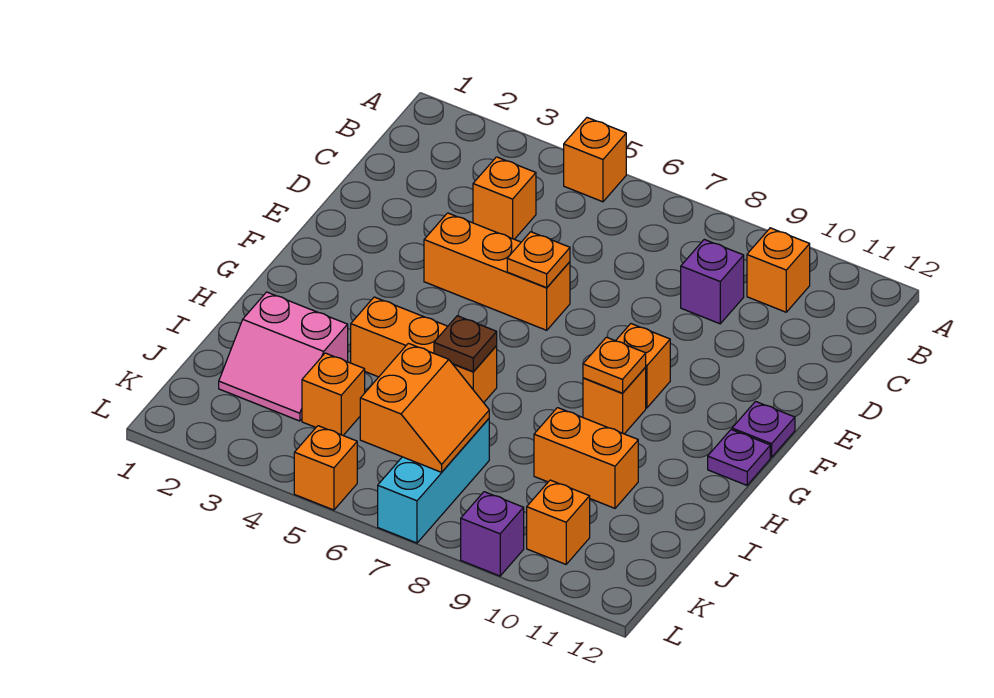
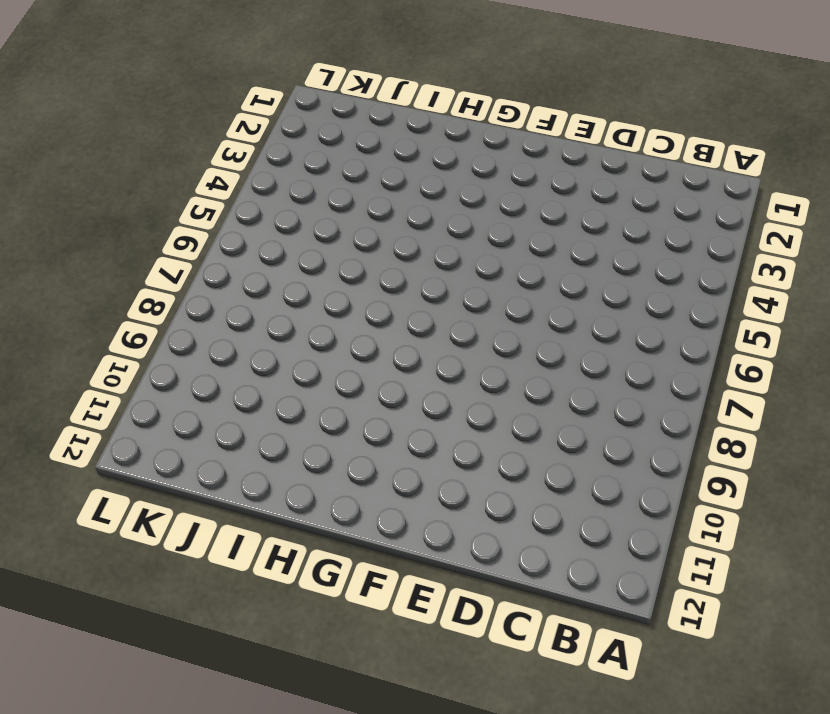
none -> orange 1x1 brick [564,118,626,202]
none -> orange 1x1 brick [747,228,810,312]
none -> orange 1x1 brick [473,157,536,239]

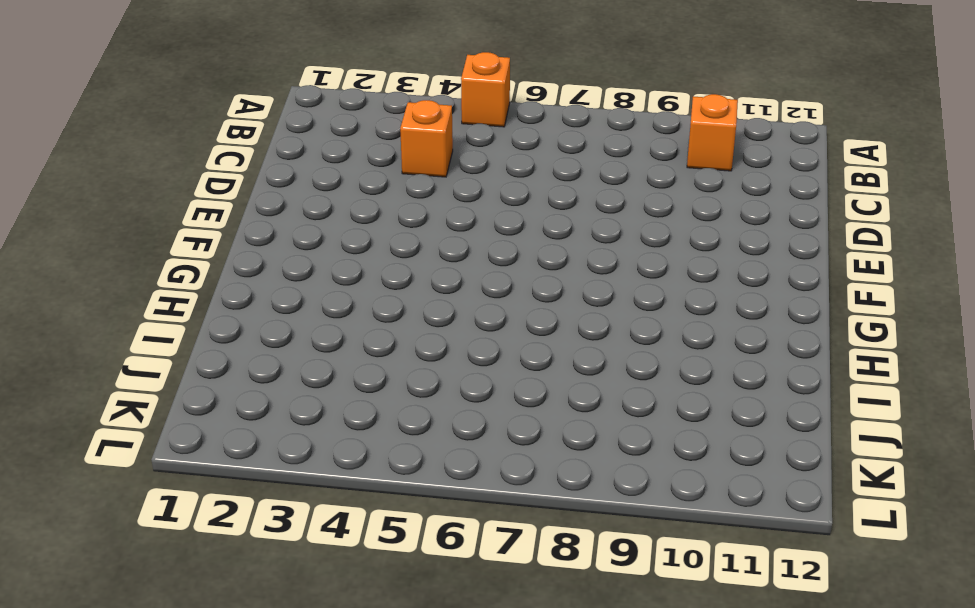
none -> purple 1x1 brick [681,239,744,324]
none -> orange 1x3 brick [424,213,570,330]
none -> orange 1x1 brick [616,324,670,408]

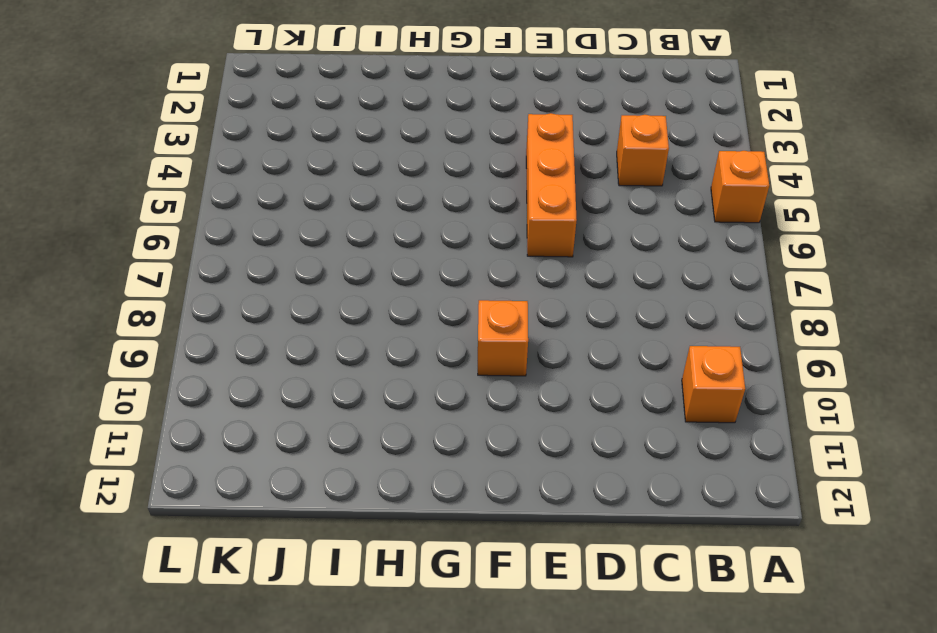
none -> purple 1x1 brick [681,239,744,324]
none -> purple 1x1 plate [732,402,795,457]
none -> orange 1x1 brick [583,368,646,434]

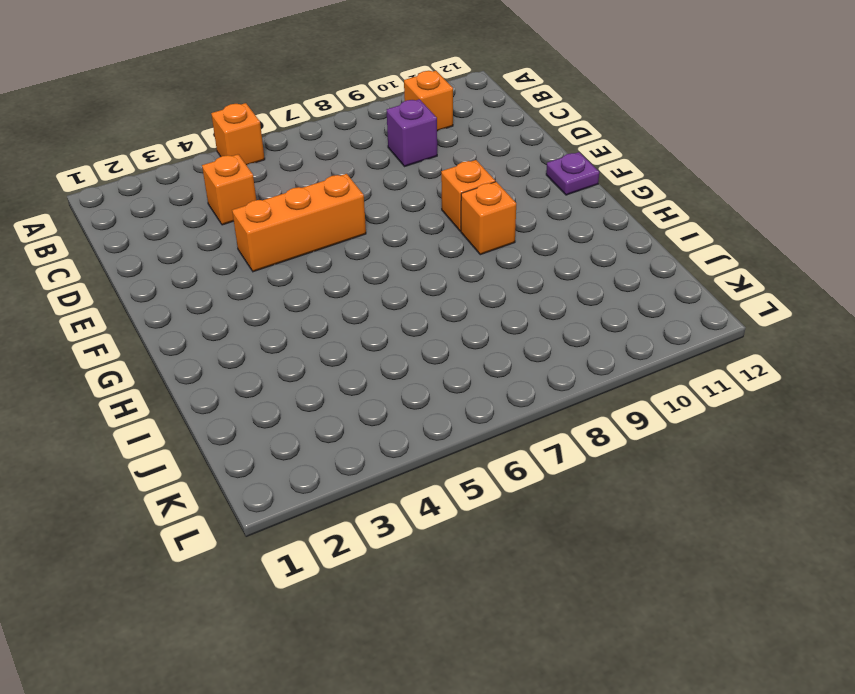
none -> purple 1x1 plate [708,430,770,485]
none -> orange 1x3 brick [351,297,497,403]
none -> pink 2x2 slope [219,292,348,421]

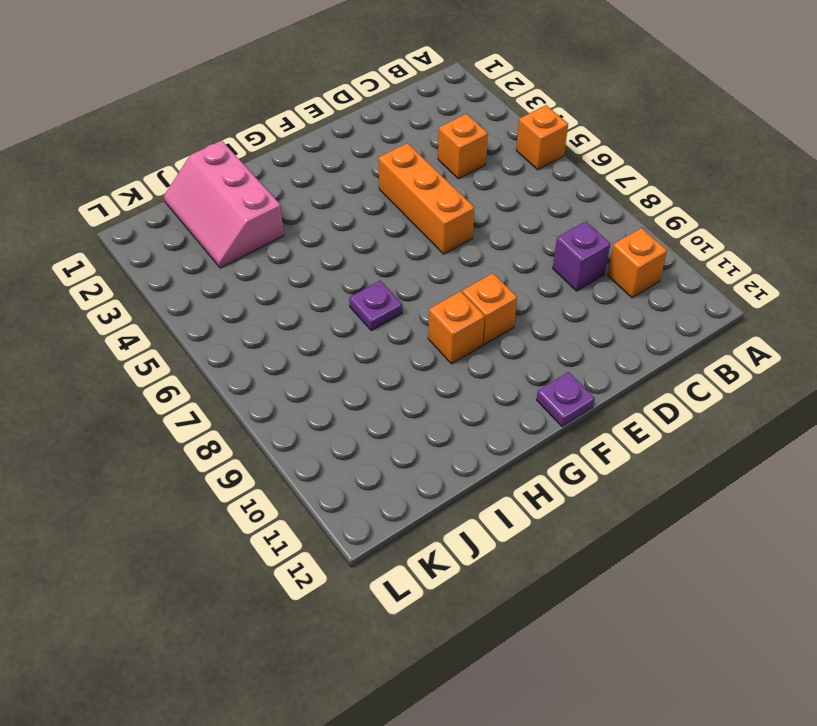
purple 1x1 plate [349,281,402,331] -> purple 1x1 plate moved to [708,430,770,485]
pink 2x3 slope [164,140,284,268] -> pink 2x2 slope [219,292,348,421]
none -> orange 1x3 brick [351,297,497,403]
none -> orange 1x2 brick [534,408,638,508]
none -> orange 1x1 brick [302,353,365,435]

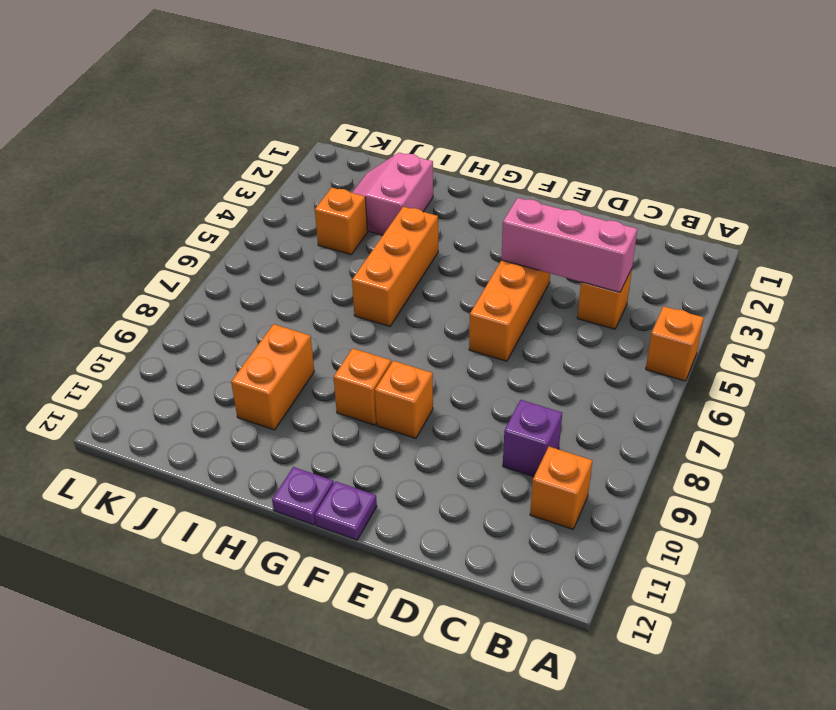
pink 1x3 brick [501,198,637,292] -> none
none -> cyan 1x3 brick [378,419,489,543]
none -> orange 1x1 brick [527,480,590,564]
none -> orange 1x1 brick [294,426,357,510]

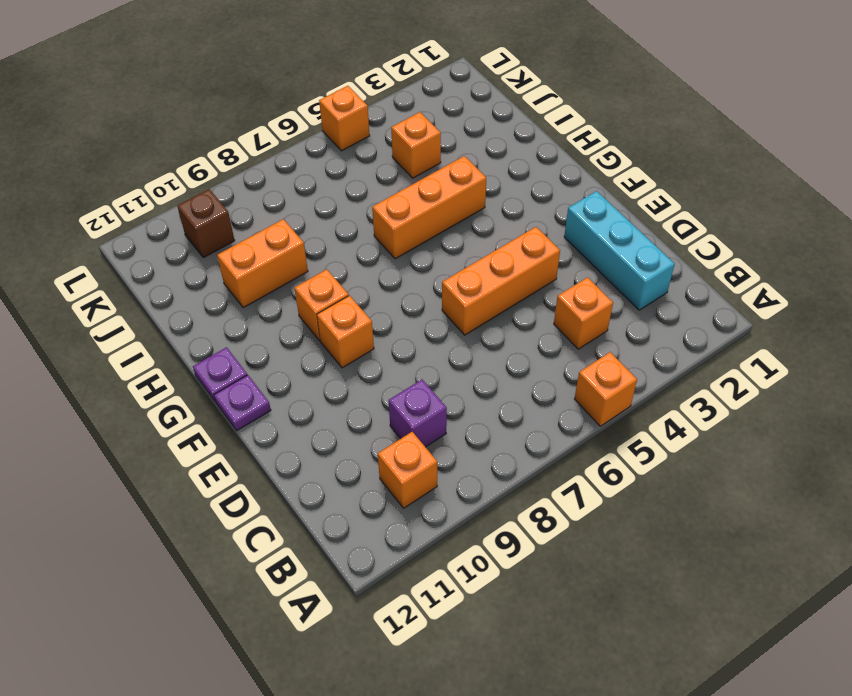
cyan 1x3 brick [564,191,675,310] -> cyan 1x3 brick moved to [378,419,489,543]
brown 1x1 brick [177,189,235,258] -> orange 1x1 brick [527,480,590,564]
none -> pink 2x2 slope [219,292,348,421]
none -> purple 1x1 brick [461,492,524,576]
none -> orange 1x1 plate [507,232,570,288]

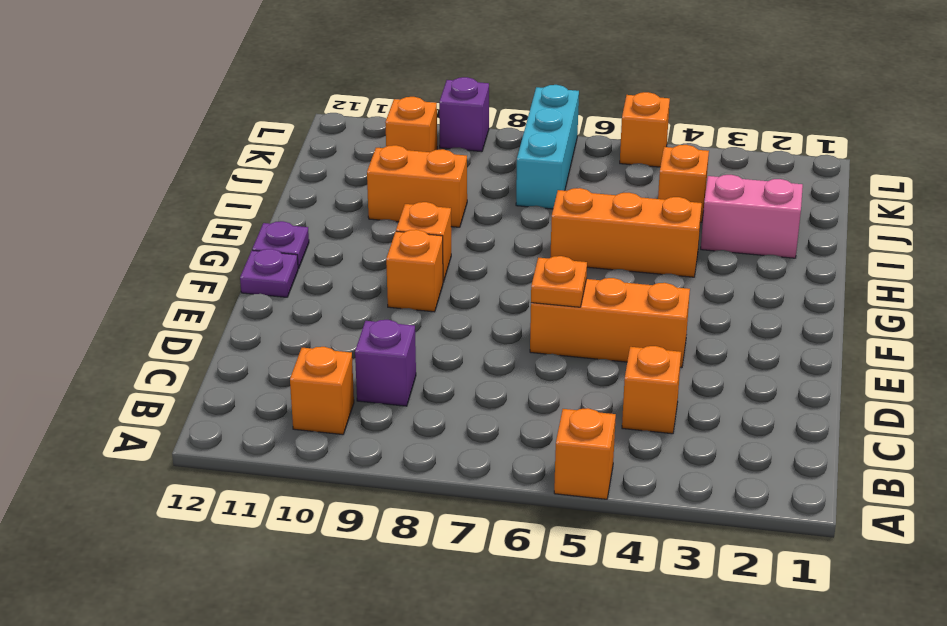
none -> orange 1x1 plate [583,337,646,393]
none -> brown 1x1 plate [434,316,497,372]
none -> orange 2x2 slope [360,343,489,472]

